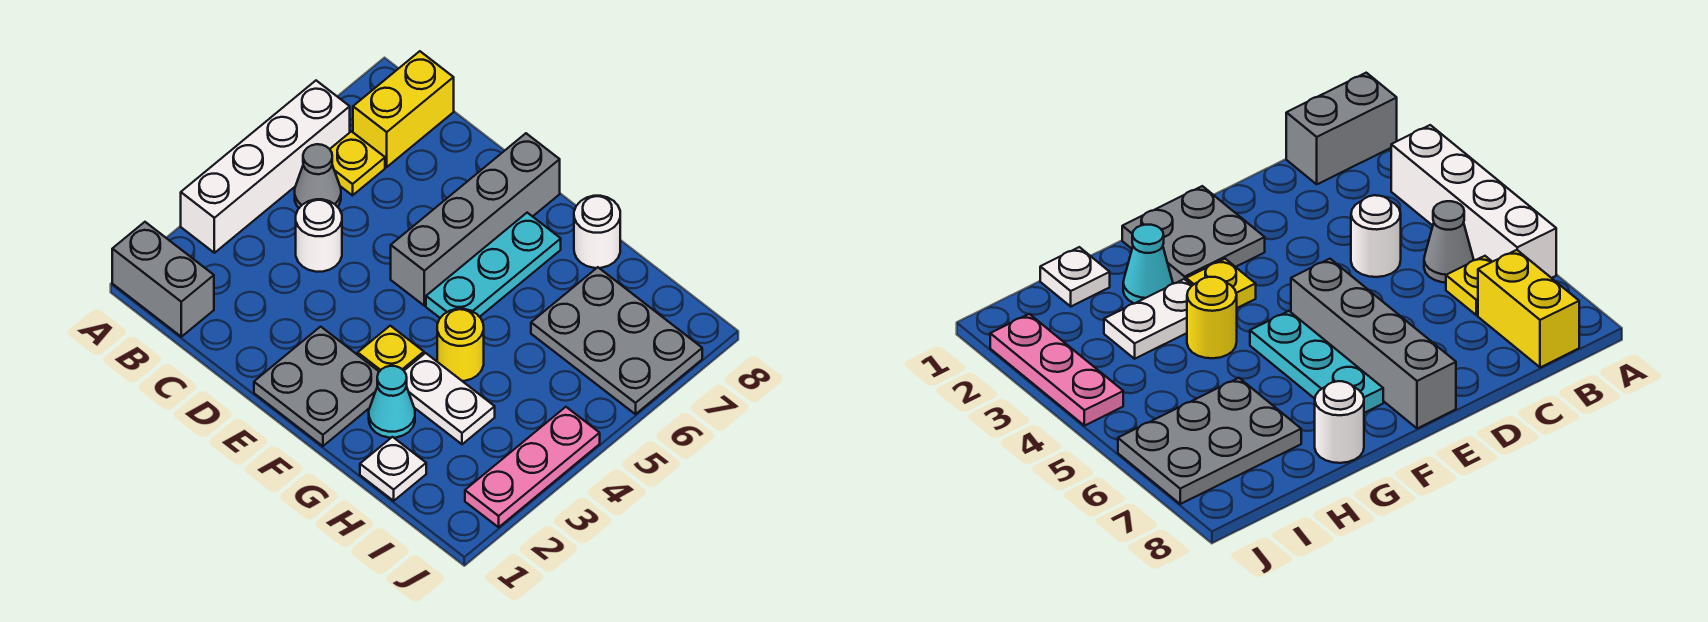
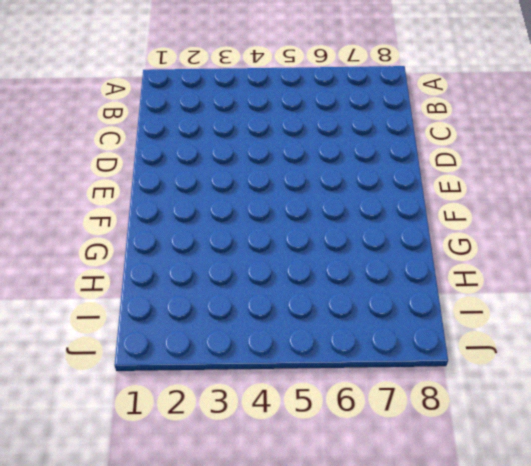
none -> grey 1x2 brick [112,222,214,337]
none -> white 1x4 brick [181,81,350,253]
none -> grey 1x1 cone [295,144,341,208]

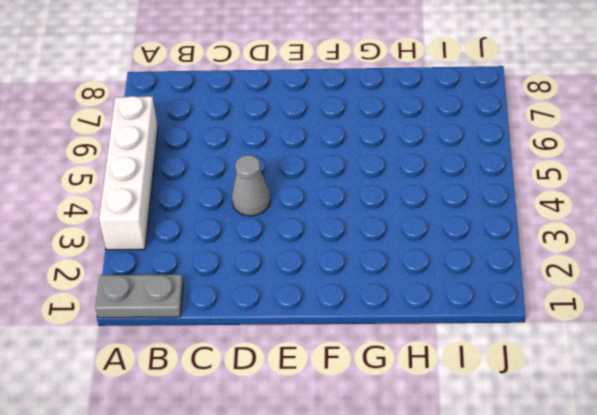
grey 1x2 plate [95,274,183,318] -> grey 1x2 brick [112,222,214,337]
grey 1x1 cone [232,155,271,216] -> grey 1x1 cone moved to [295,144,341,208]
none -> yellow 1x1 plate [330,131,385,195]
none -> yellow 1x2 brick [353,51,454,167]
none -> white 1x1 round brick [296,199,342,272]

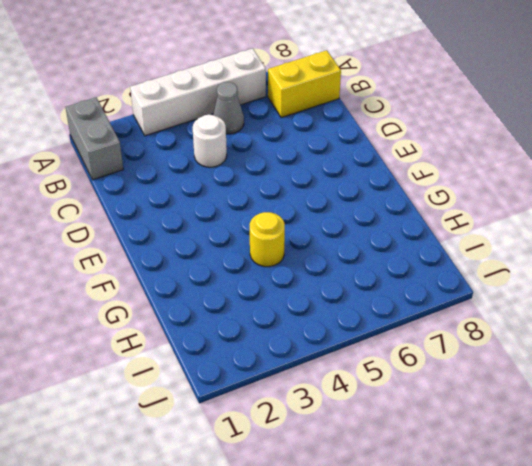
none -> yellow 1x1 plate [330,131,385,195]
none -> grey 2x2 plate [254,327,379,446]
none -> grey 1x4 brick [391,133,560,306]

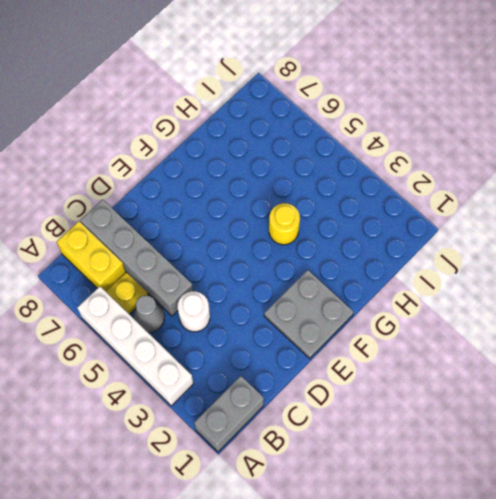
grey 1x4 brick [81,200,193,316] -> grey 1x4 brick moved to [391,133,560,306]
none -> yellow 1x1 plate [358,326,424,372]
none -> cyan 1x3 plate [426,213,561,318]
none -> cyan 1x1 cone [369,366,415,438]

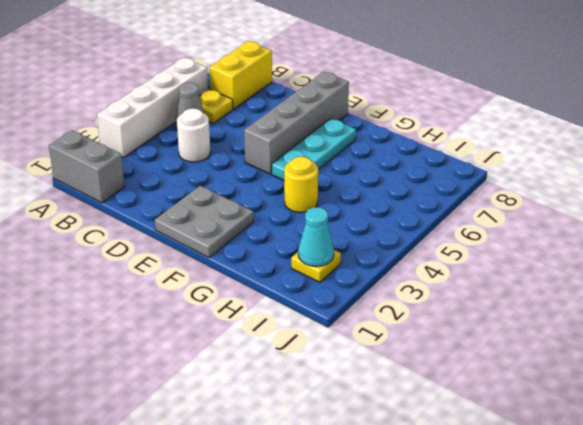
yellow 1x1 plate [291,250,341,282] -> yellow 1x1 plate moved to [358,326,424,372]
cyan 1x1 cone [298,207,334,267] -> cyan 1x1 cone moved to [369,366,415,438]
none -> white 1x2 plate [404,353,495,444]
none -> white 1x1 round brick [574,196,620,268]
none -> white 1x1 plate [360,437,426,501]

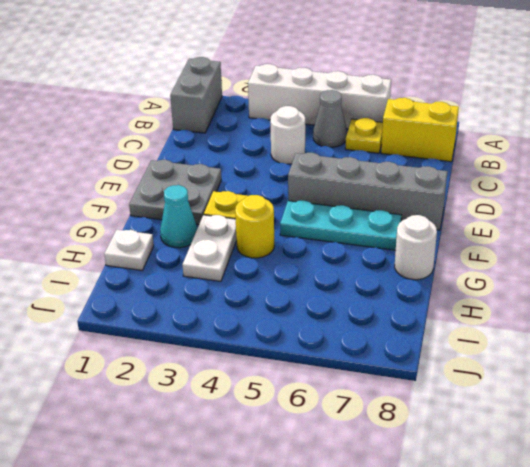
none -> grey 2x3 plate [531,267,702,414]
none -> pink 1x3 plate [465,407,600,527]

